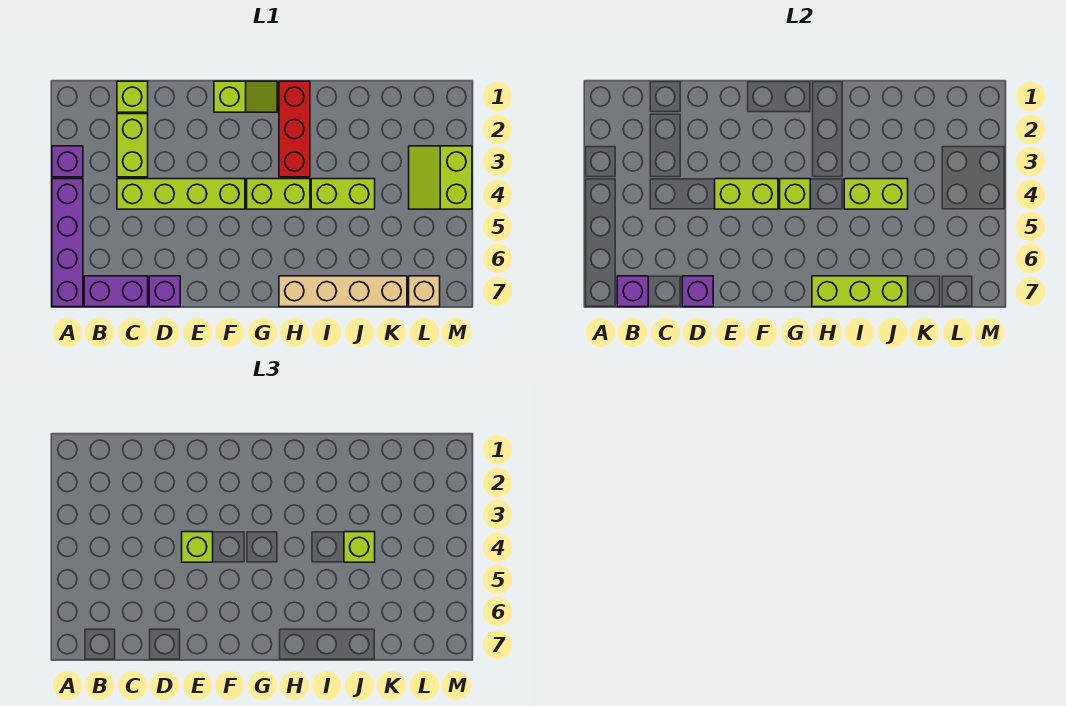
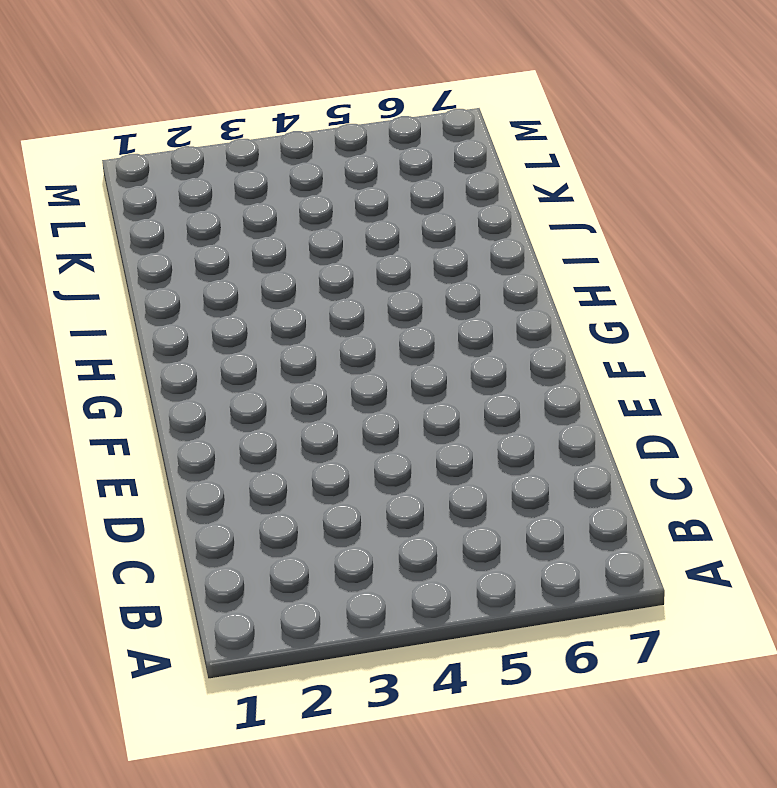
none -> purple 1x1 brick [52,146,83,177]
none -> purple 1x4 brick [52,179,83,307]
none -> purple 1x2 brick [84,276,148,307]

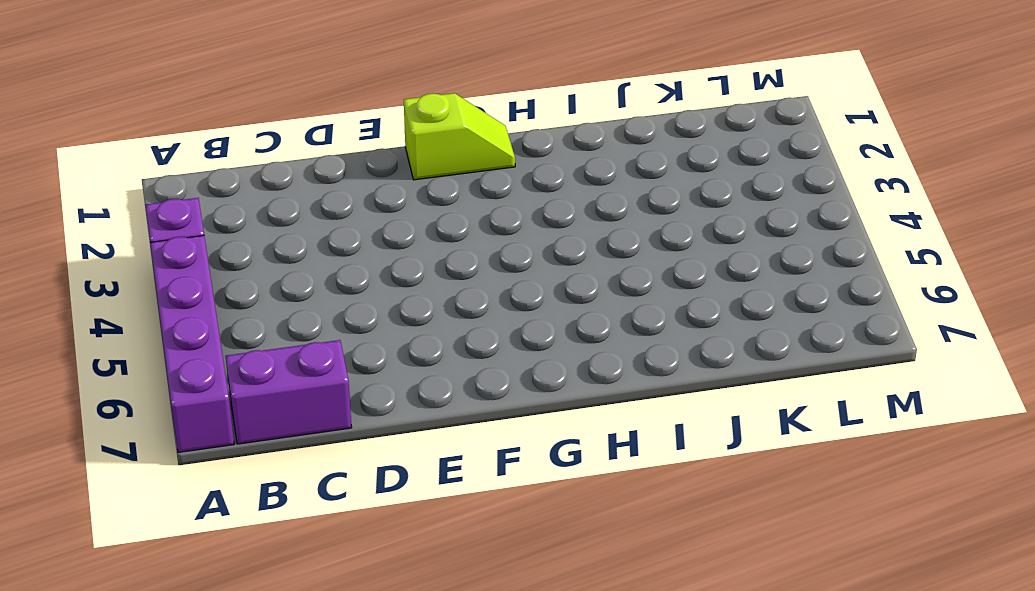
none -> lime 1x1 brick [117,81,148,112]
none -> lime 1x2 brick [117,114,148,177]
none -> lime 1x4 brick [117,179,245,209]

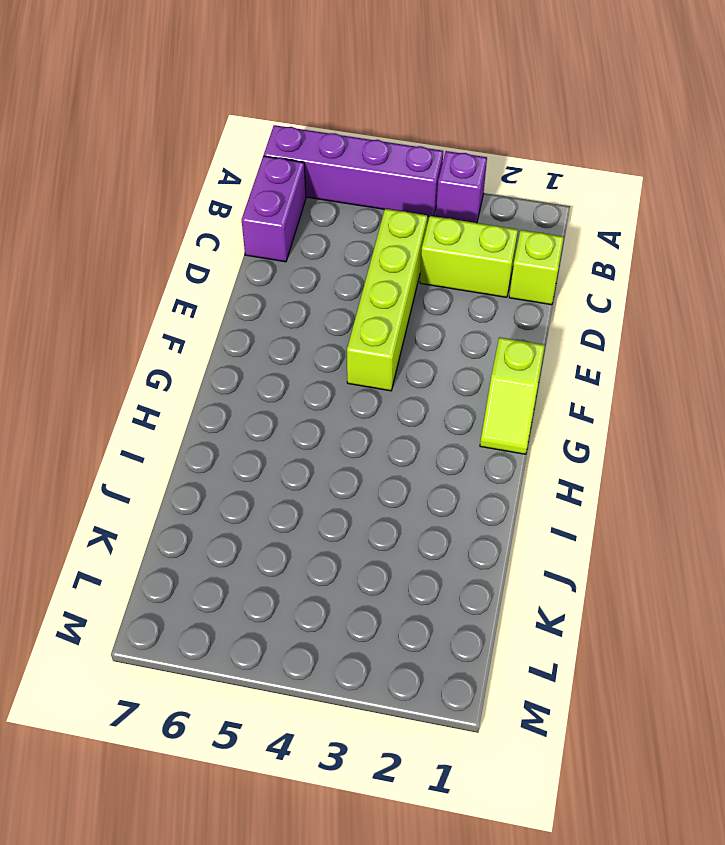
none -> purple 1x1 brick [149,276,180,307]
none -> lime 1x2 brick [247,179,310,209]
none -> red 1x3 brick [279,81,310,177]

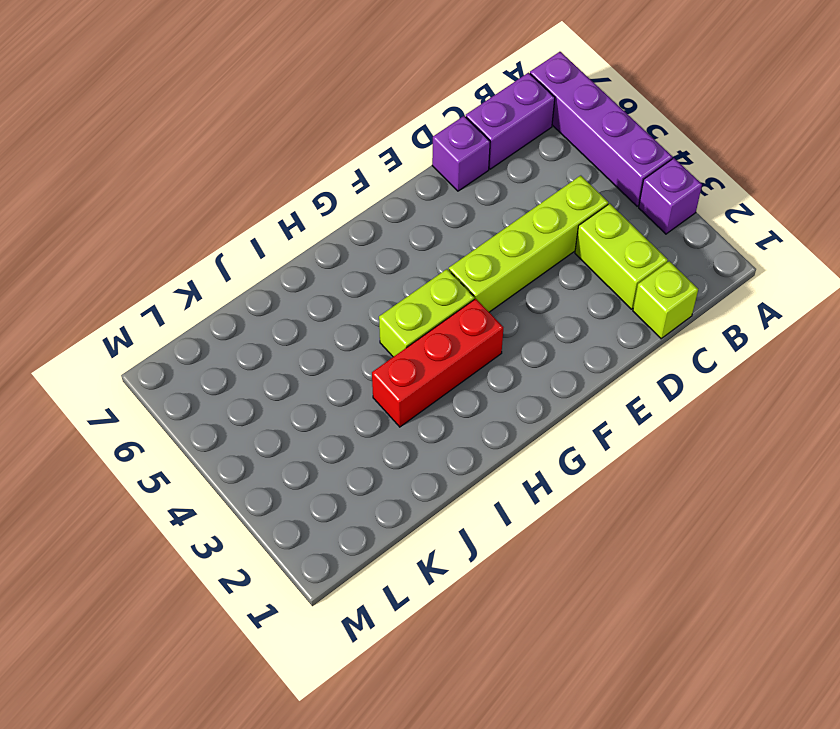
red 1x3 brick [372,299,503,427] -> red 1x3 brick turned to [279,81,310,177]
none -> lime 1x2 slope [214,81,277,112]
none -> tan 1x4 brick [279,276,407,307]
none -> lime 1x2 brick [311,179,375,209]

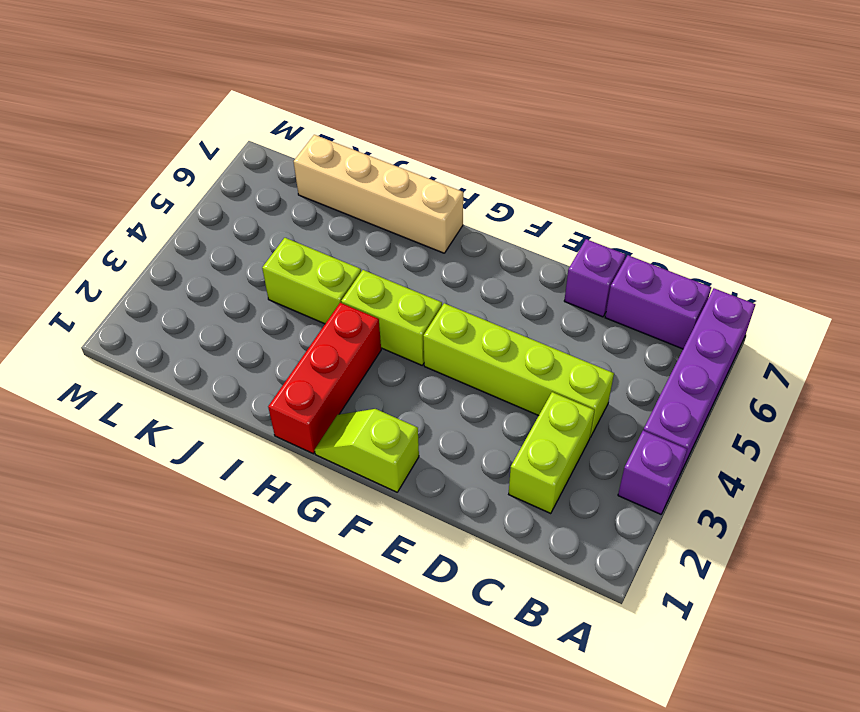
none -> lime 1x1 brick [117,81,148,112]
none -> lime 2x2 slope [409,146,472,209]
none -> tan 1x1 brick [409,276,440,307]

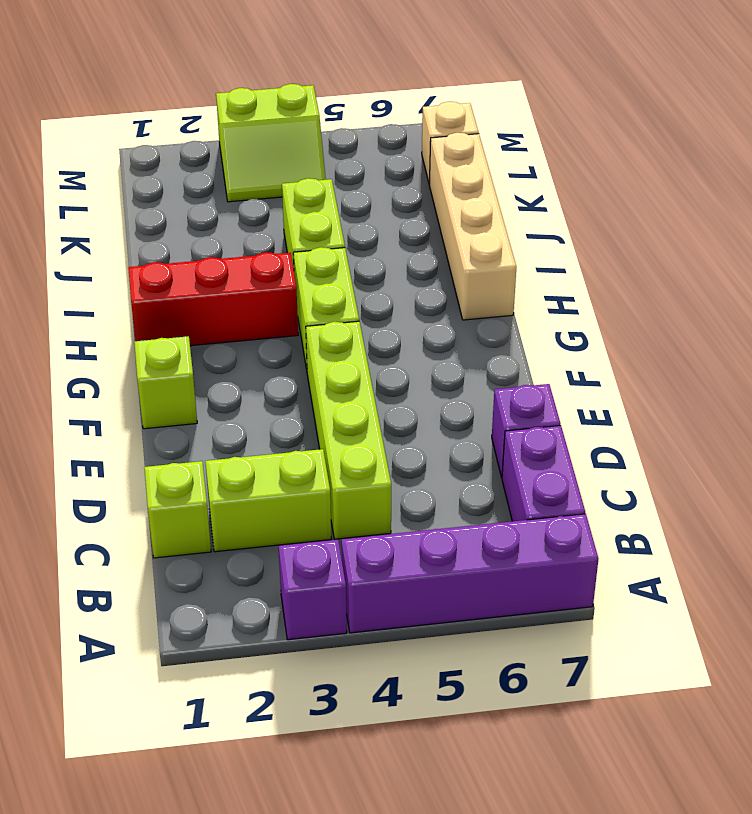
none -> purple 1x1 brick [617,276,648,307]
none -> purple 1x1 brick [682,276,713,307]
none -> lime 1x2 brick [715,179,778,209]

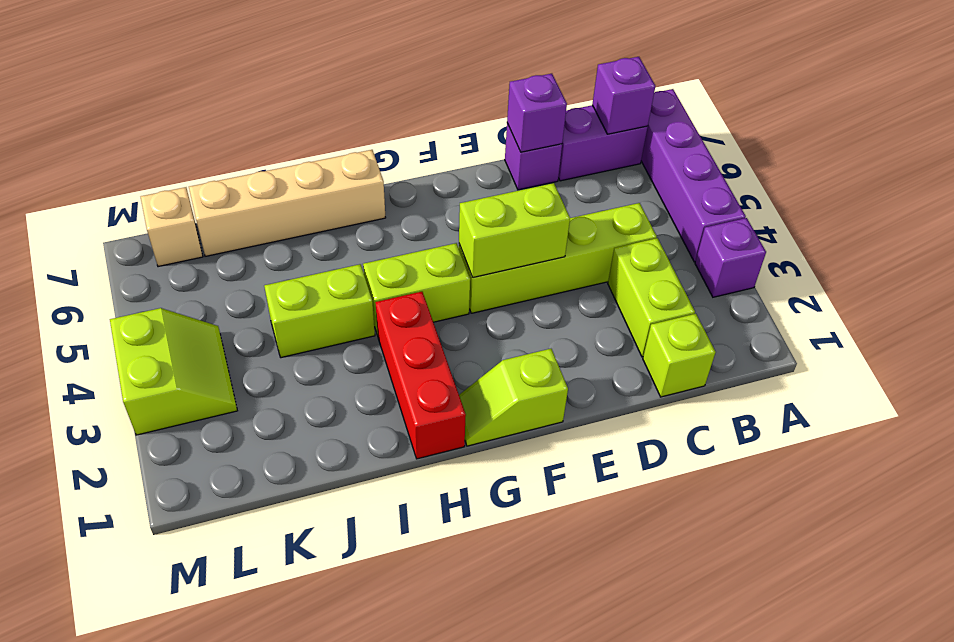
none -> lime 1x1 brick [780,179,810,209]
none -> lime 1x3 brick [812,276,908,307]
none -> lime 1x2 brick [844,179,908,209]

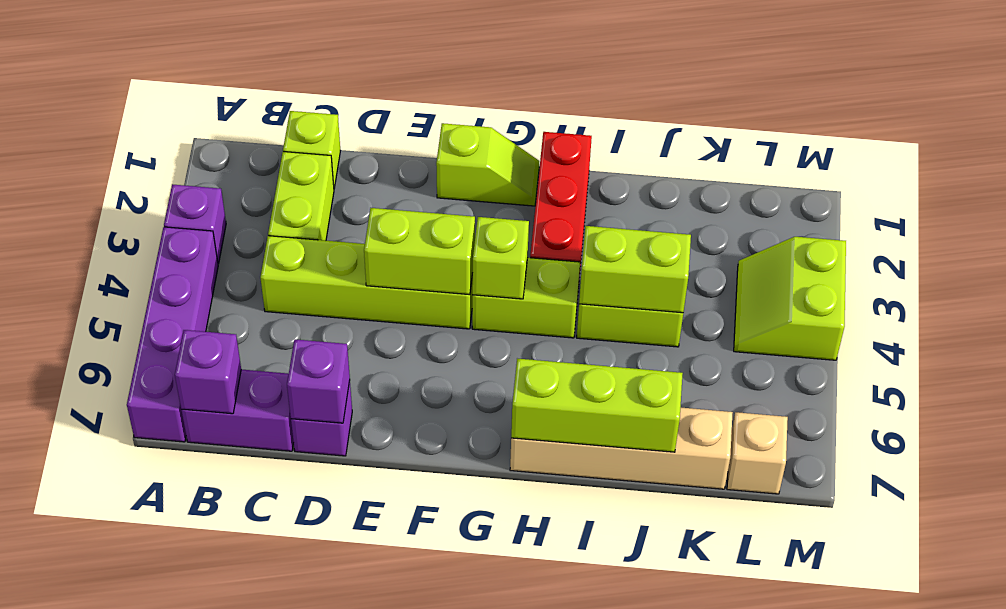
none -> lime 1x1 brick [182,532,213,562]
none -> lime 1x1 brick [344,532,375,562]

